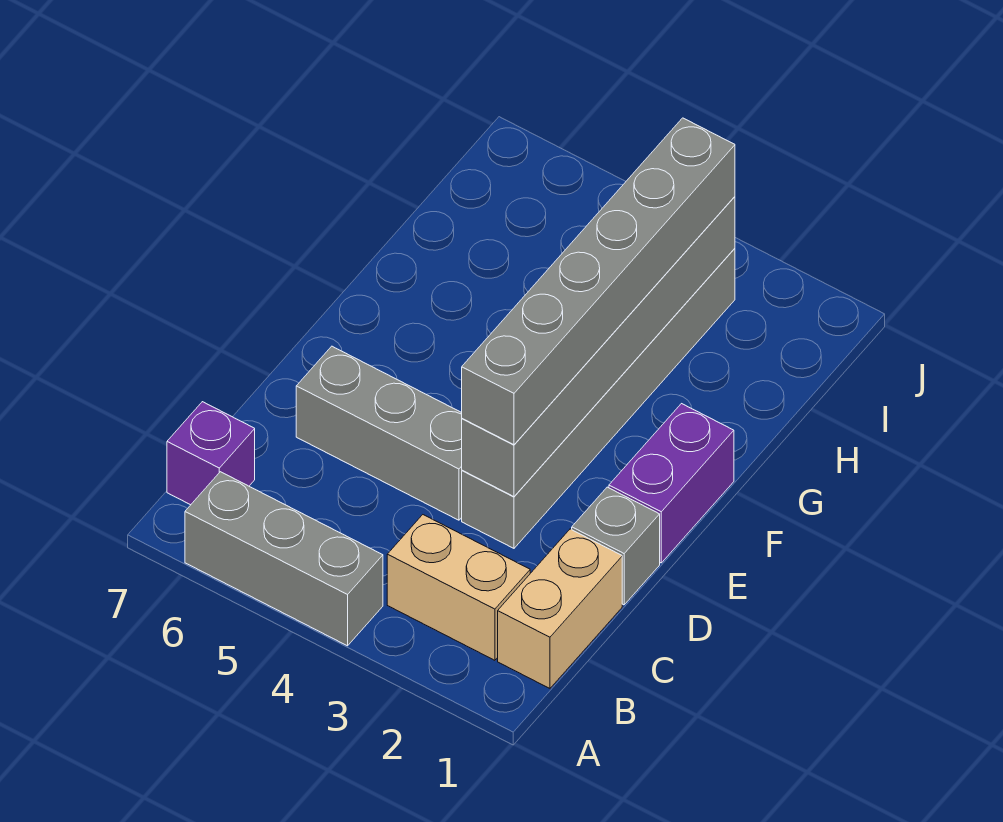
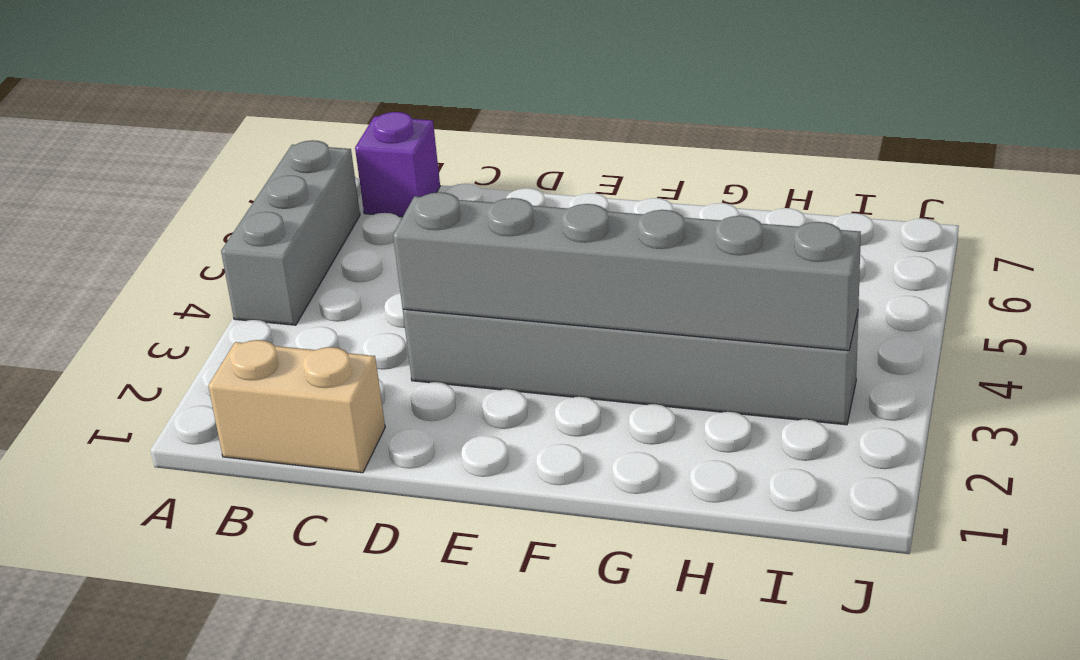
none -> tan 1x2 brick [387,515,530,660]
none -> grey 1x1 brick [572,487,660,605]

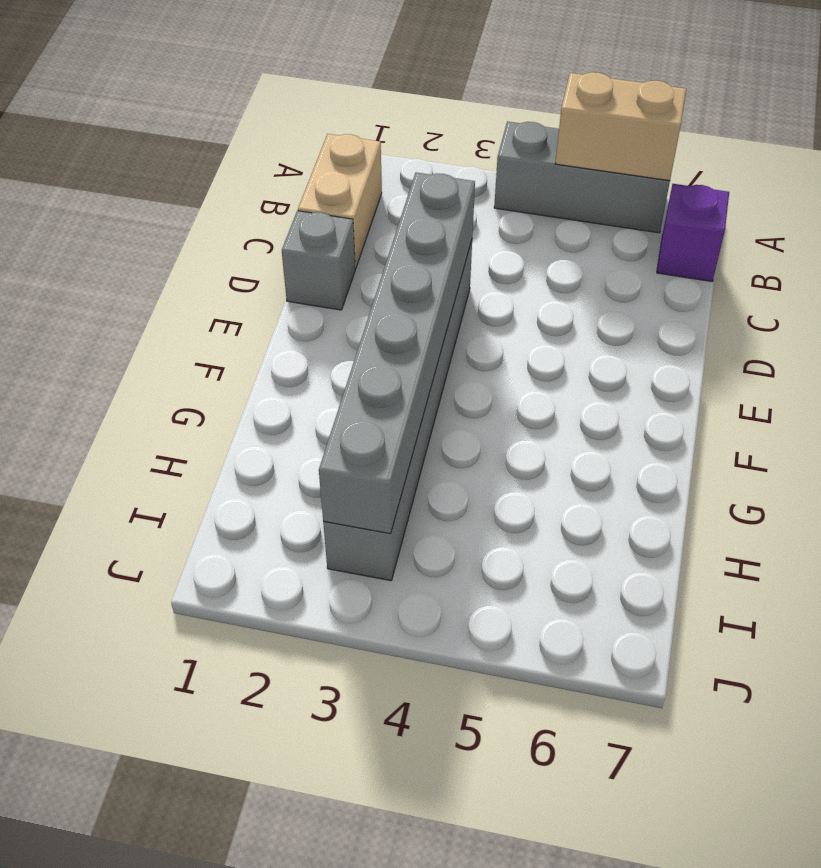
tan 1x2 brick [555,72,686,181] -> tan 1x2 brick moved to [387,515,530,660]
none -> grey 1x3 brick [296,346,462,520]
none -> purple 1x2 brick [609,404,734,563]

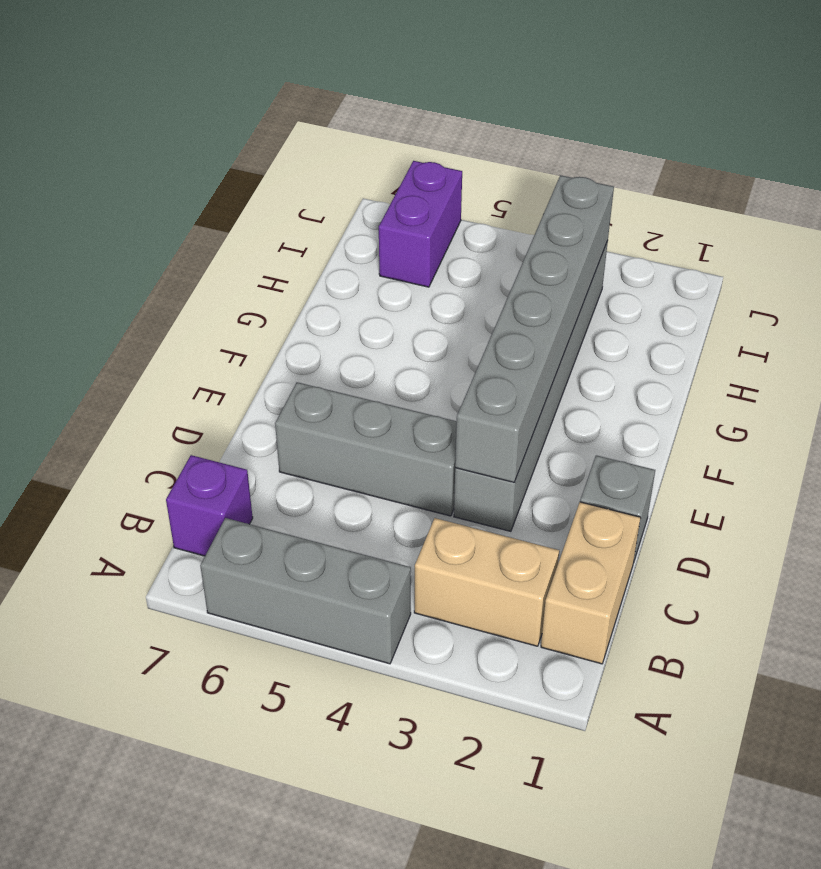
purple 1x2 brick [379,161,462,287] -> purple 1x2 brick moved to [609,404,734,563]
none -> grey 1x6 brick [462,118,735,445]

